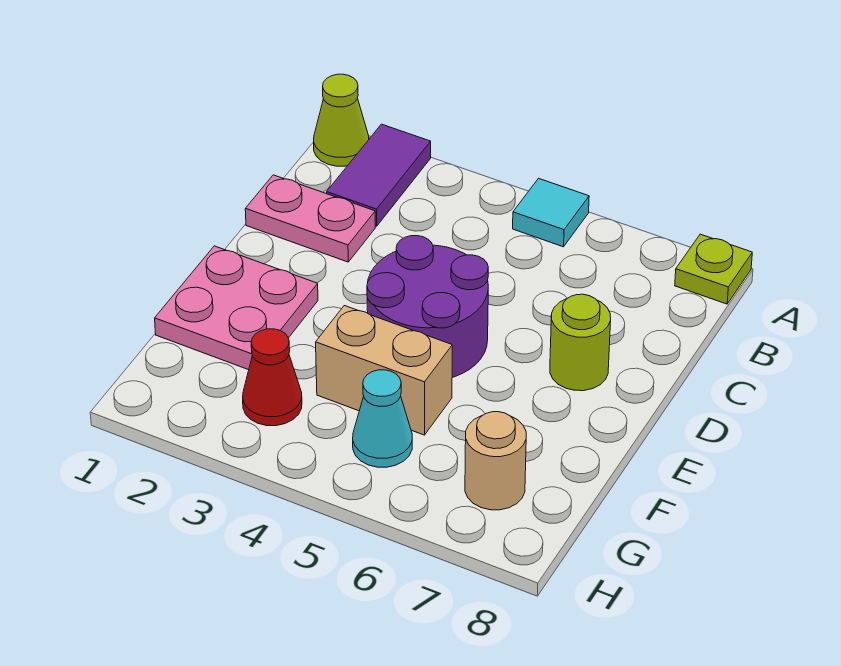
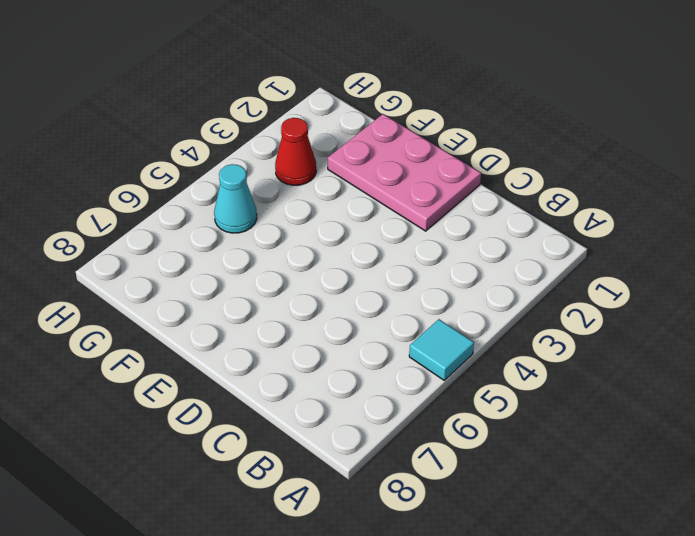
pink 2x3 plate [328,114,481,231] -> pink 2x2 plate [155,246,318,370]
none -> lime 1x1 cone [314,74,369,166]
none -> purple 1x2 tile [327,124,431,226]
none -> lime 1x1 plate [675,234,752,304]

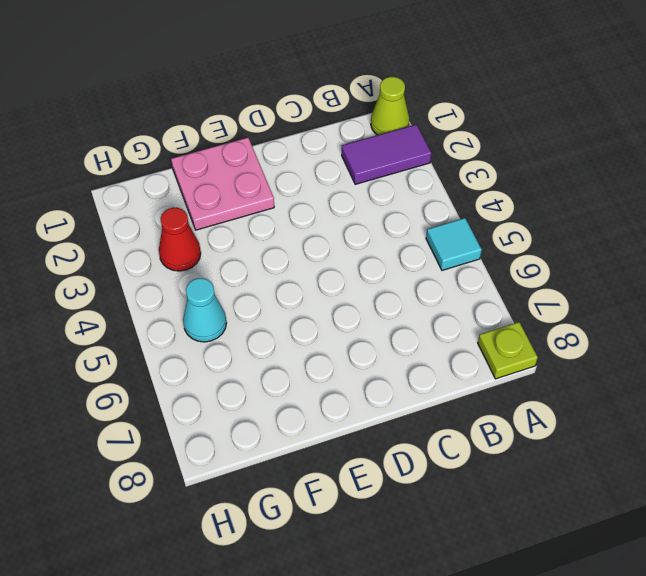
none -> pink 1x2 plate [245,175,375,262]
none -> purple 2x2 round brick [367,236,488,377]
none -> lime 1x1 round brick [550,294,611,391]

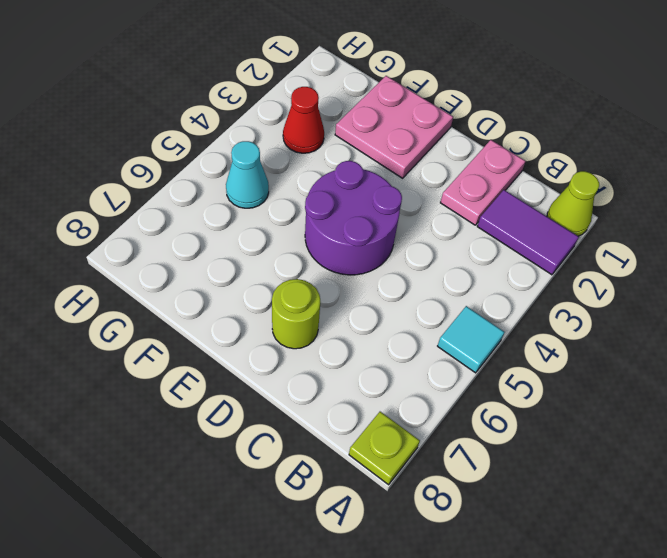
none -> tan 1x2 brick [316,306,452,435]
none -> tan 1x1 round brick [465,412,526,510]

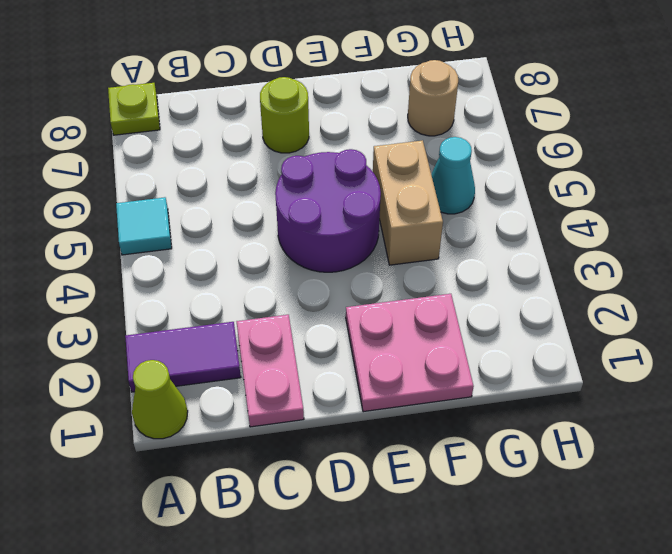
none -> red 1x1 cone [243,329,302,426]

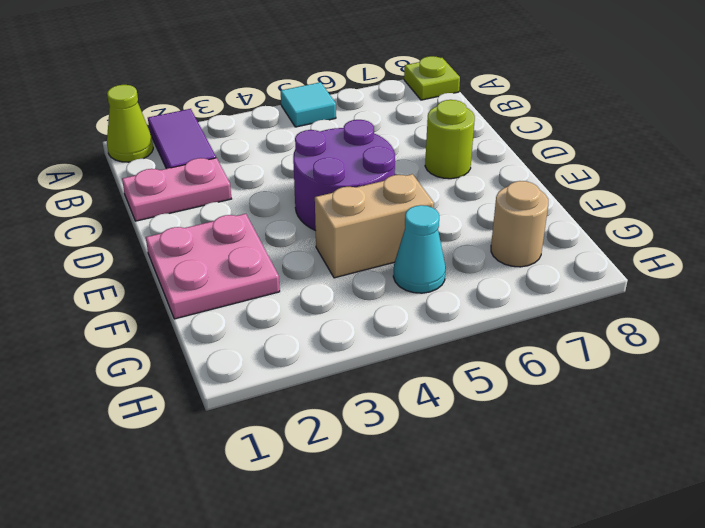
none -> red 1x1 cone [243,329,302,426]

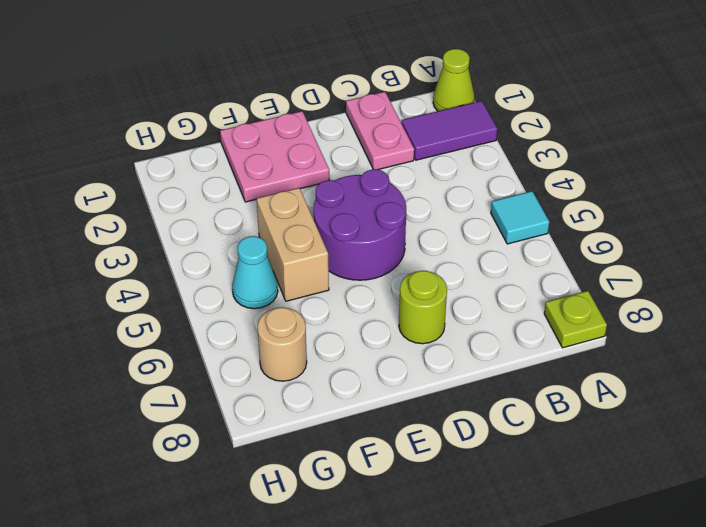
none -> red 1x1 cone [243,329,302,426]

